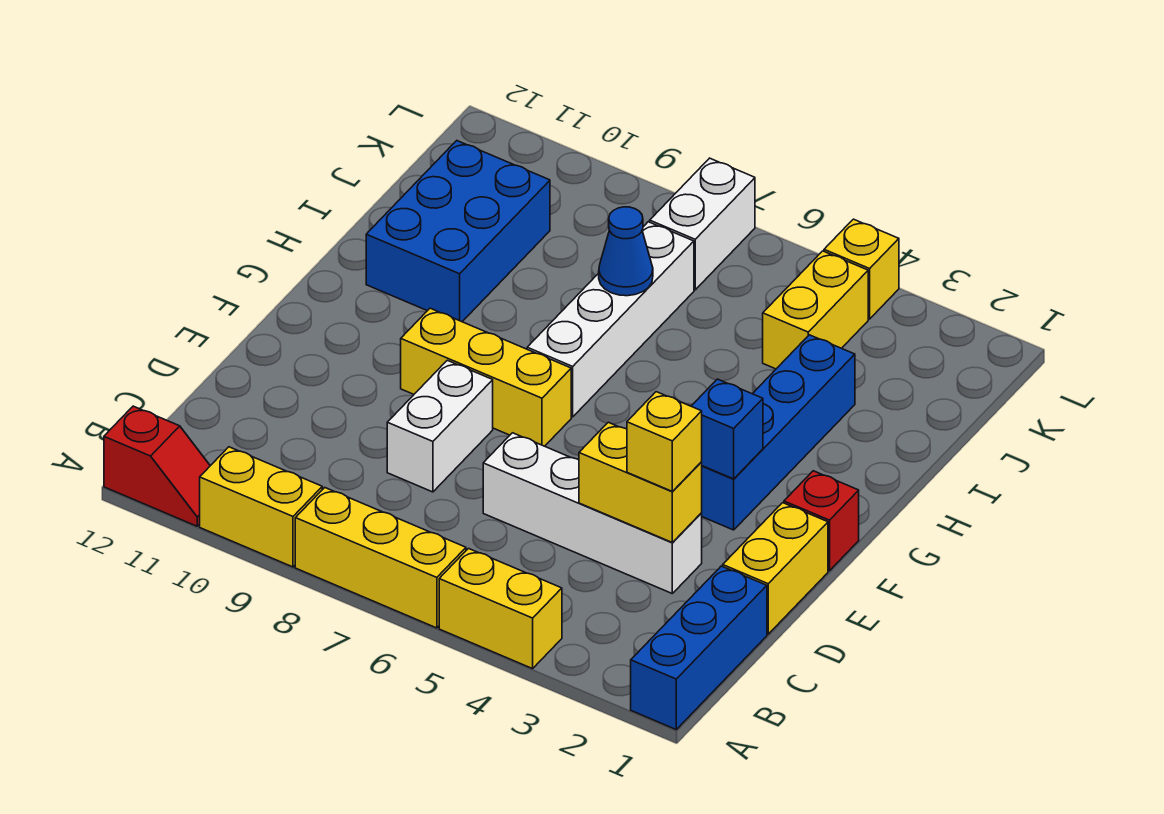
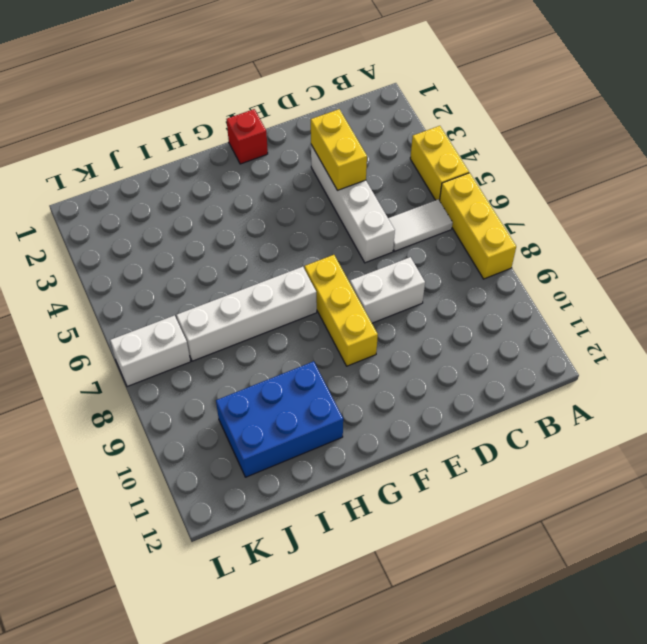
white 1x2 tile [388,199,453,251] -> none
none -> blue 1x3 brick [631,566,767,729]
none -> yellow 1x2 brick [200,447,322,567]
none -> red 1x2 slope [104,406,210,526]

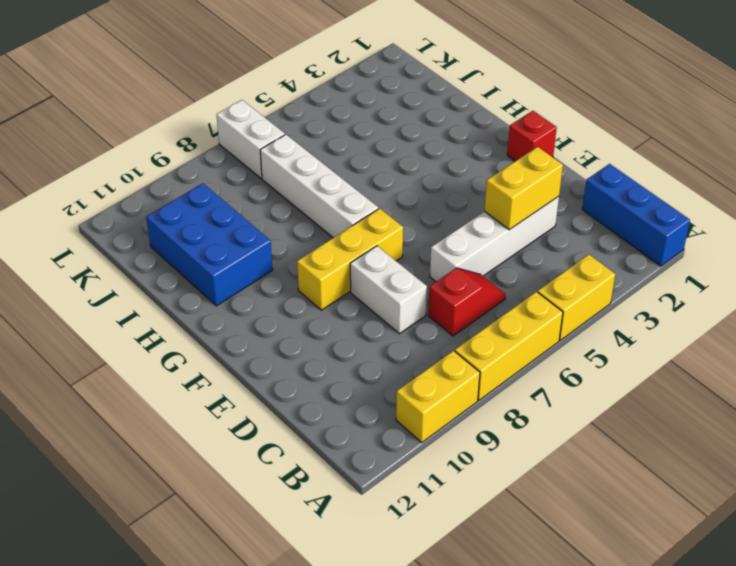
red 1x2 slope [428,268,506,336] -> red 1x2 slope moved to [104,406,210,526]
none -> yellow 1x2 brick [723,503,828,634]
none -> blue 1x4 brick [702,335,855,530]
none -> yellow 1x2 brick [763,251,868,369]

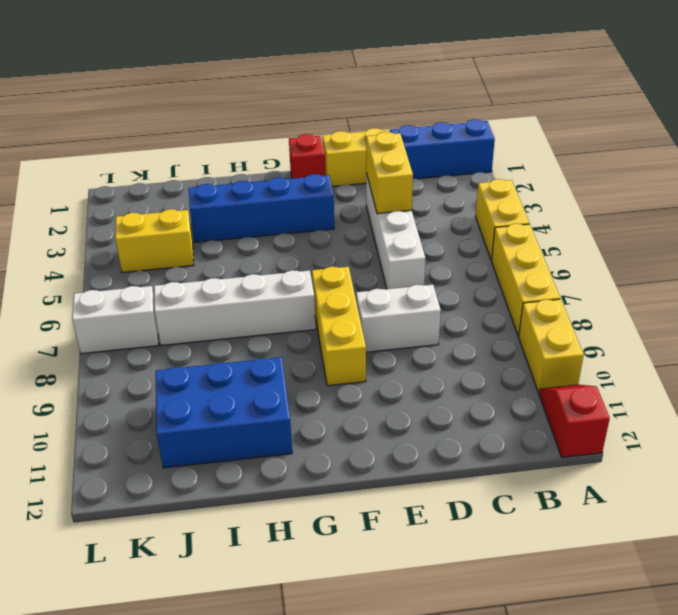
none -> yellow 1x1 brick [824,219,899,319]
none -> blue 1x1 brick [691,379,763,479]
none -> blue 1x1 cone [599,207,653,296]

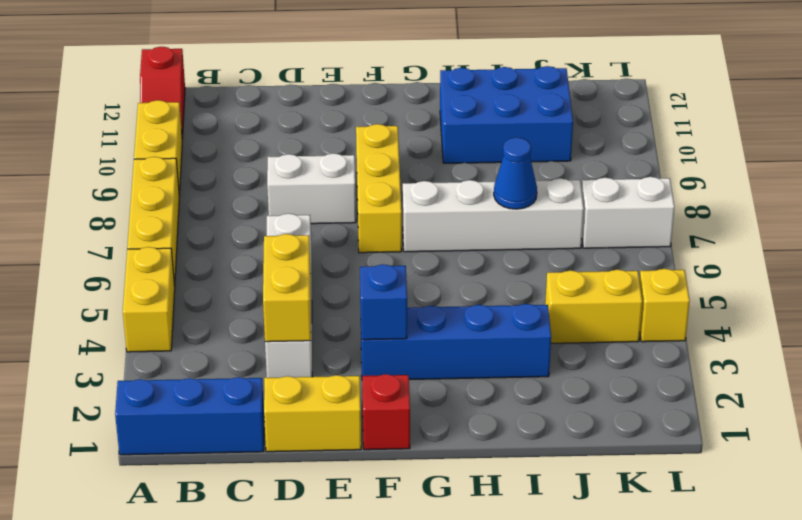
none -> yellow 1x1 brick [627,392,702,492]

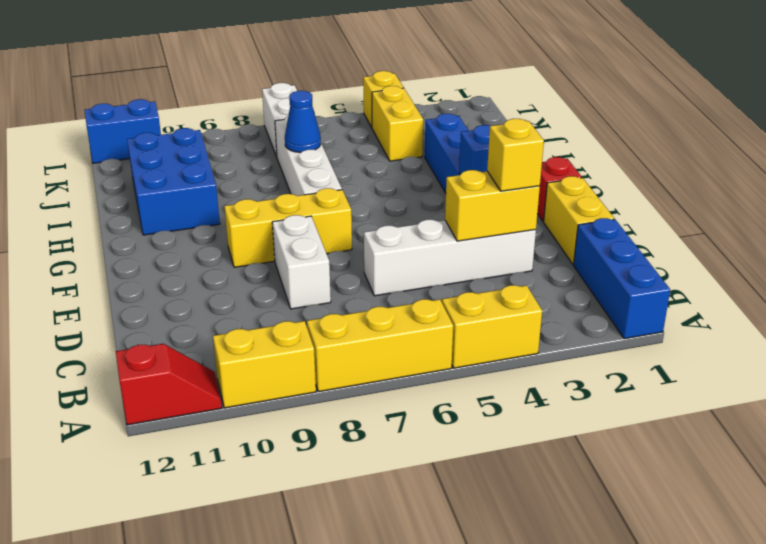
blue 1x2 brick [85,99,161,163] -> none

